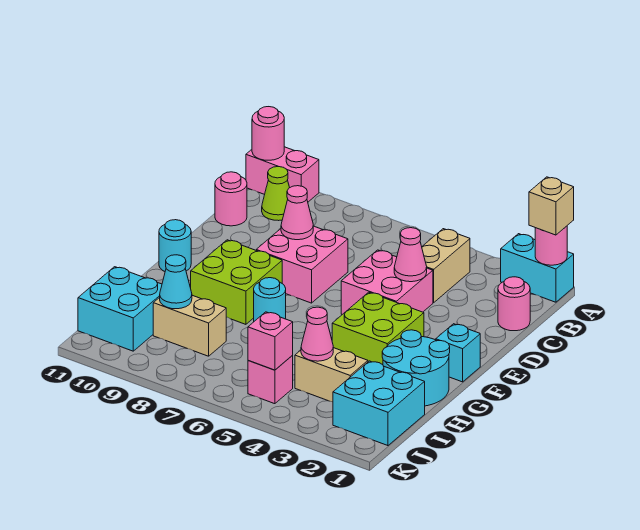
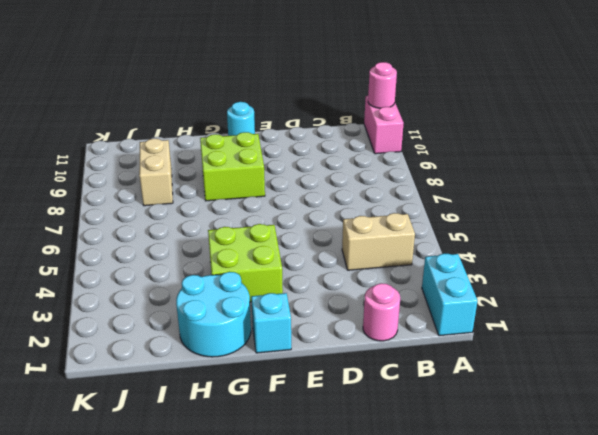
none -> lime 1x1 cone [262,167,290,221]
none -> pink 1x1 round brick [215,172,247,226]
none -> pink 2x2 brick [341,250,433,314]

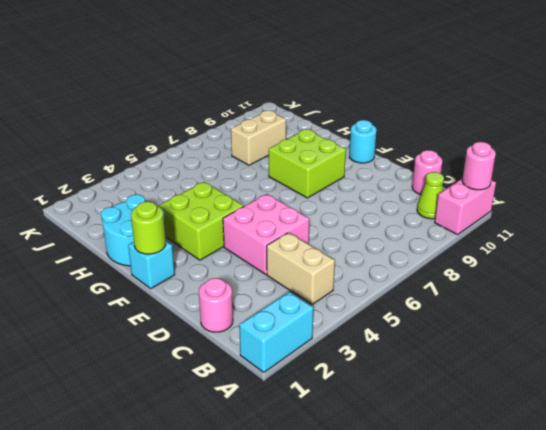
lime 1x1 round brick [131,202,166,254] -> none
none -> pink 2x2 brick [256,226,348,303]
none -> cyan 1x1 round brick [254,278,286,321]
none -> cyan 2x2 brick [333,361,425,446]

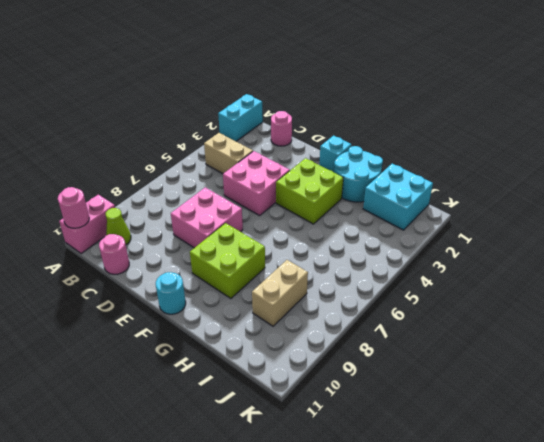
none -> cyan 1x1 round brick [254,278,286,321]
none -> tan 1x2 brick [295,348,368,402]
none -> cyan 2x2 brick [78,267,162,351]

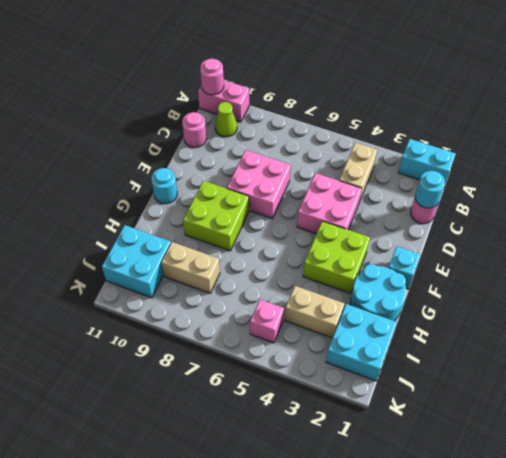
cyan 1x1 round brick [415,171,445,208] -> cyan 1x1 round brick moved to [254,278,286,321]
none -> pink 1x1 round brick [535,226,567,265]
none -> pink 1x1 cone [394,228,427,282]
none -> pink 1x1 cone [281,186,313,240]

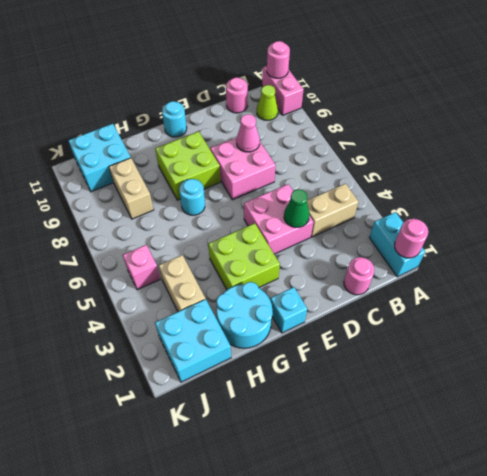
green 1x1 cone [284,189,309,227] -> pink 1x1 cone [394,228,427,282]
none -> pink 1x1 cone [301,307,333,361]
none -> cyan 1x1 cone [160,255,192,309]
none -> pink 1x1 brick [248,312,293,370]

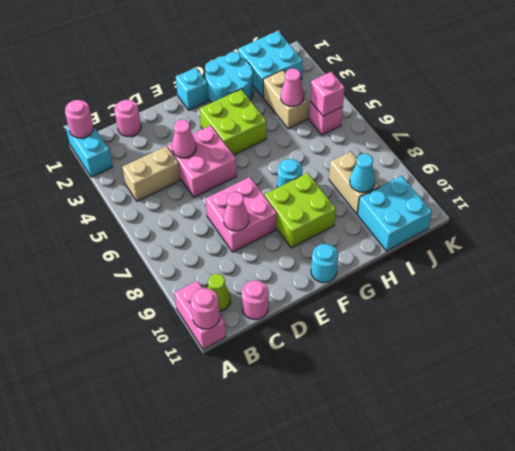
none -> tan 1x1 brick [529,177,574,235]

